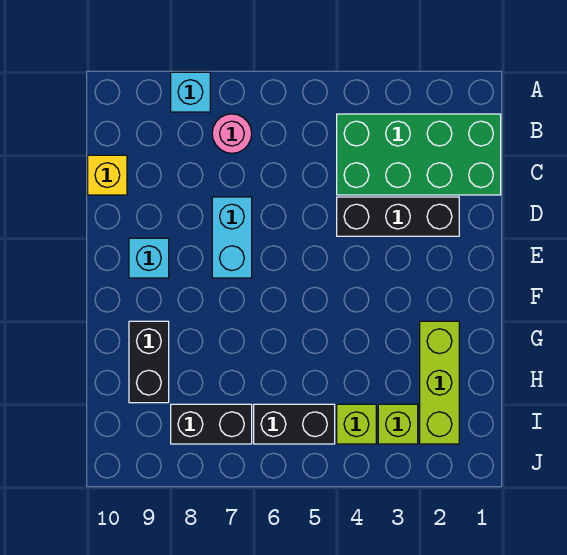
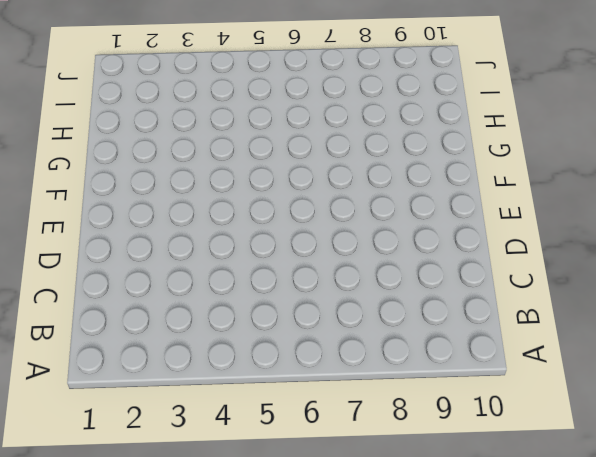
none -> cyan 1x1 brick [171,72,210,112]
none -> green 2x4 brick [337,114,501,195]
none -> pink 1x1 round brick [212,114,252,153]

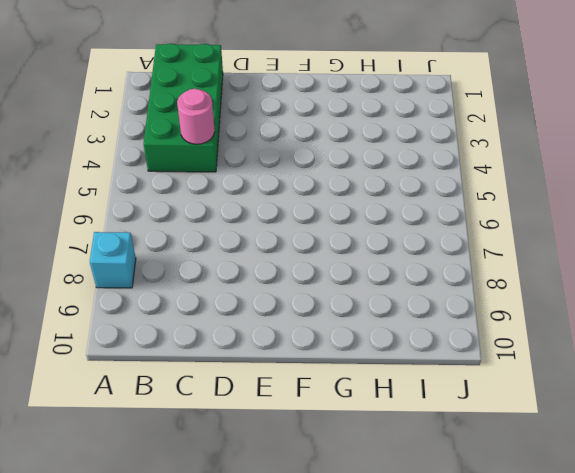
pink 1x1 round brick [177,89,215,144] -> pink 1x1 round brick moved to [212,114,252,153]
none -> yellow 1x1 brick [88,155,127,195]
none -> black 1x3 brick [337,197,459,236]
none -> cyan 1x2 brick [212,197,252,278]

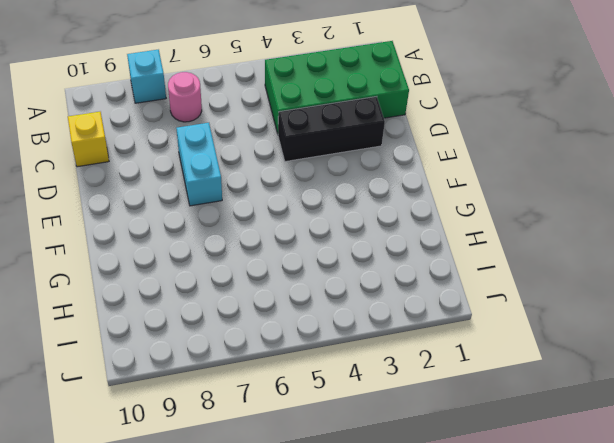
none -> cyan 1x1 brick [129,238,169,278]
none -> lime 1x3 brick [420,321,459,444]
none -> black 1x2 brick [129,321,169,403]

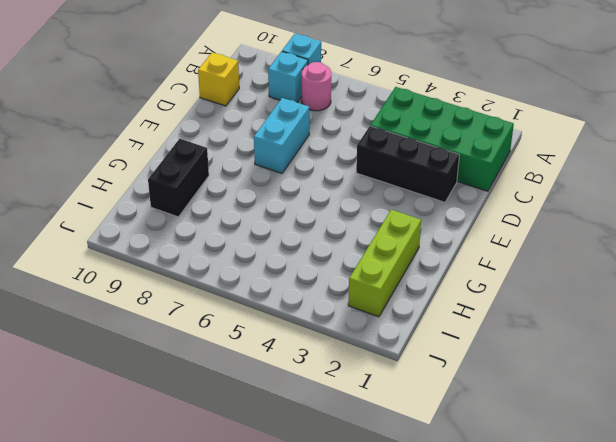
cyan 1x1 brick [268,51,308,102] -> cyan 1x1 brick moved to [129,238,169,278]
none -> lime 1x1 brick [378,404,418,444]
none -> lime 1x1 brick [337,404,376,444]
none -> black 1x2 brick [254,404,335,444]

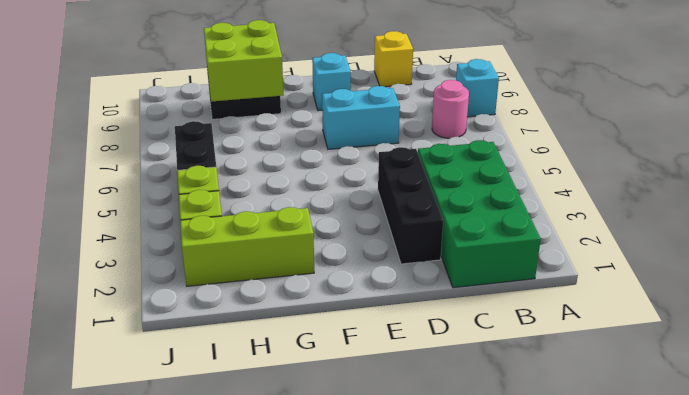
lime 2x2 brick [204,20,284,102] -> none
none -> black 1x2 brick [171,404,252,444]

